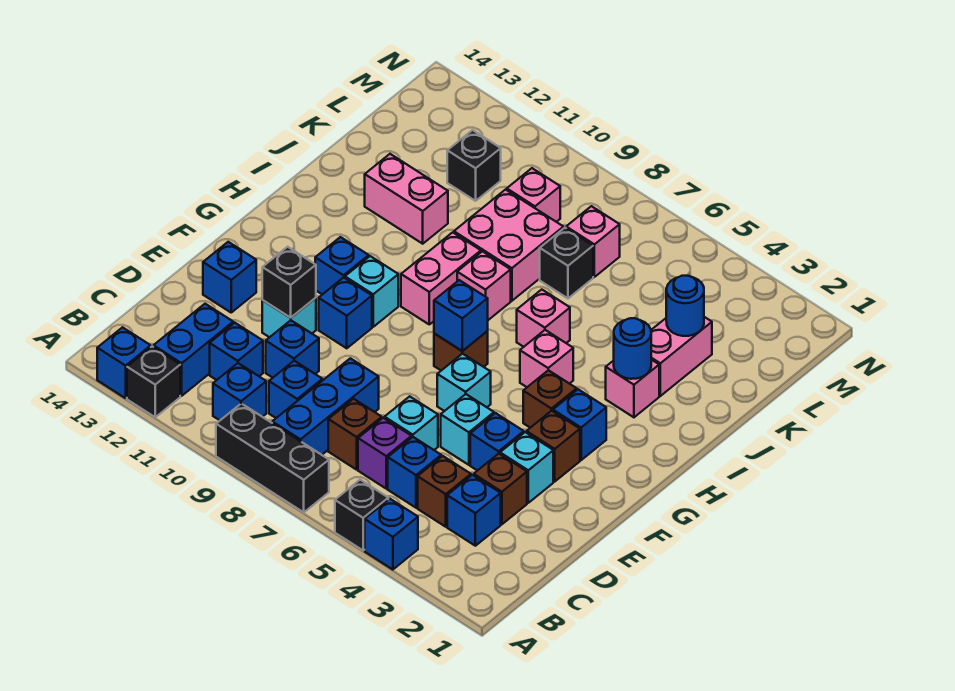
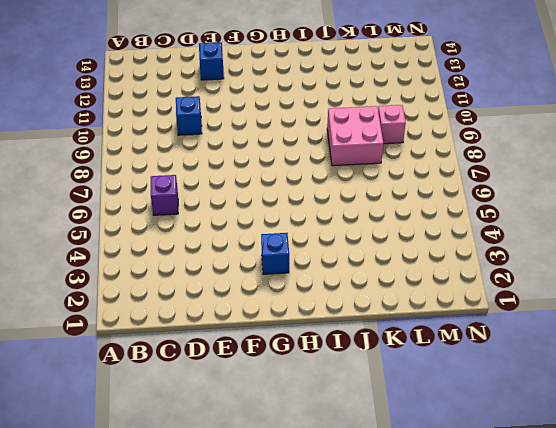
none -> blue 1x1 brick [365,499,418,570]
none -> black 1x1 brick [335,480,388,550]
none -> black 1x3 brick [216,404,329,512]
none -> black 1x1 brick [127,346,180,417]

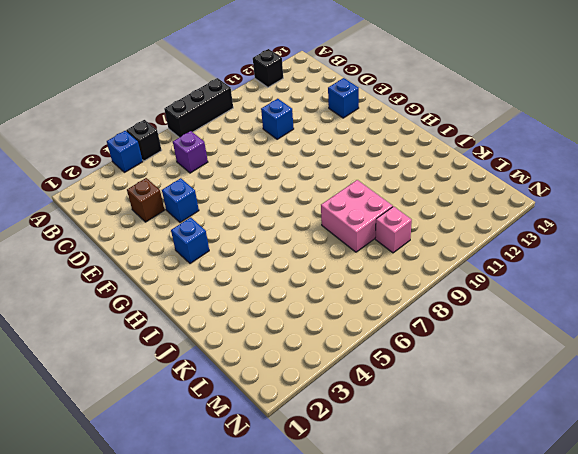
none -> blue 1x1 brick [97,327,151,398]
none -> blue 1x3 brick [272,358,379,455]
none -> blue 1x1 brick [213,363,266,420]
none -> blue 1x2 brick [153,304,233,396]

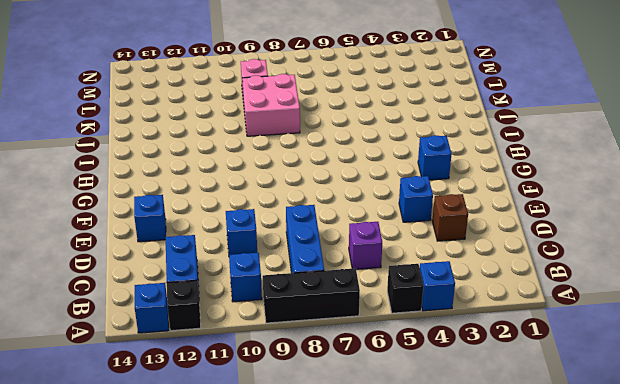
none -> blue 1x1 brick [447,475,501,546]
none -> brown 1x1 brick [418,456,471,527]
none -> blue 1x1 brick [388,437,441,508]
none -> brown 1x1 brick [328,399,382,470]

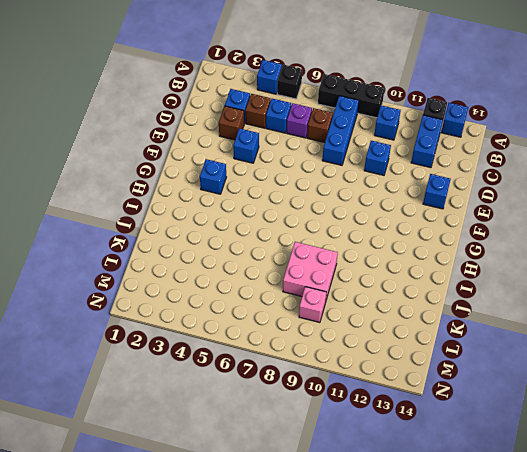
none -> blue 1x1 brick [269,361,322,418]
none -> blue 1x1 brick [210,323,263,380]
none -> cyan 1x1 brick [385,396,438,450]
none -> cyan 1x1 brick [500,432,553,503]

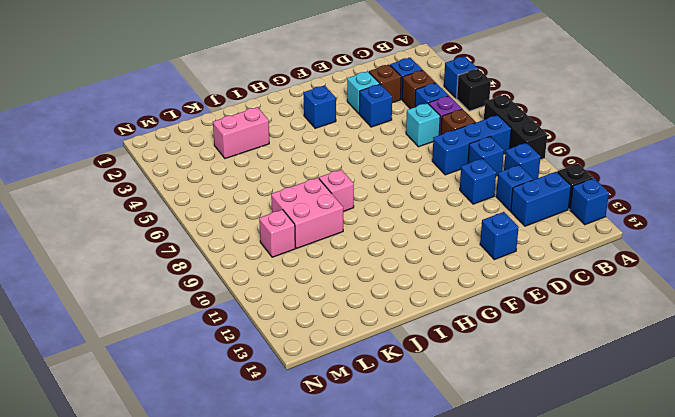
none -> cyan 1x1 brick [441,394,494,465]
none -> cyan 1x1 brick [262,298,316,337]
none -> brown 1x1 brick [526,411,580,481]
none -> cyan 1x1 brick [437,354,491,411]

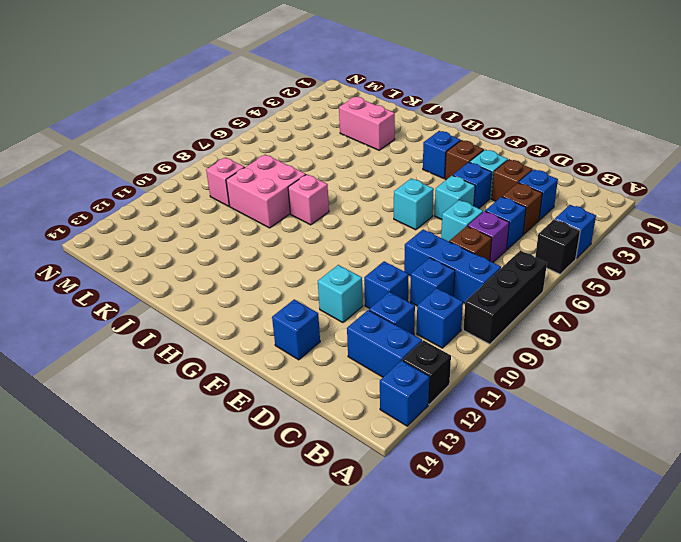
none -> blue 1x1 brick [319,278,372,348]
none -> brown 1x1 brick [523,370,577,428]
none -> brown 1x1 brick [434,331,488,371]
none -> cyan 1x1 brick [345,256,398,327]

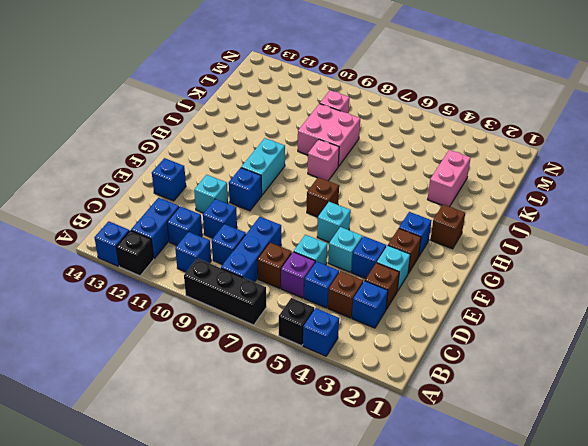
cyan 1x2 brick [241,138,285,195] -> cyan 1x1 brick [345,256,398,327]
brown 1x1 brick [431,204,465,249] -> brown 1x1 brick moved to [523,370,577,428]
none -> blue 1x1 brick [315,237,369,295]
none -> pink 1x1 brick [520,330,573,387]
none -> pink 1x2 brick [401,232,481,324]
none -> pink 1x1 brick [606,360,659,417]

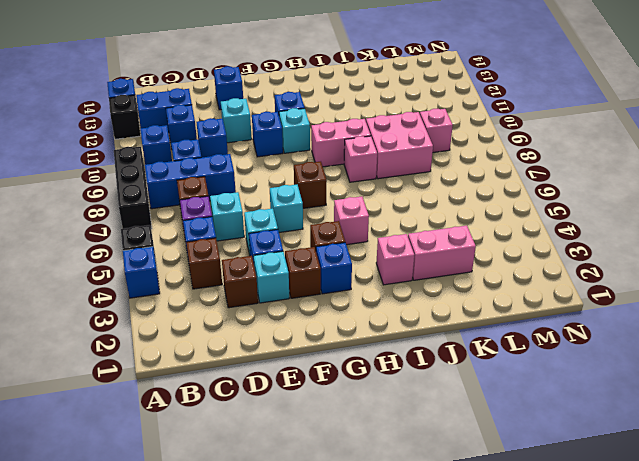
none -> blue 1x1 brick [447,475,501,546]
none -> pink 1x1 brick [517,290,570,347]
none -> pink 1x2 brick [365,154,448,244]
none -> black 1x1 brick [540,228,593,298]

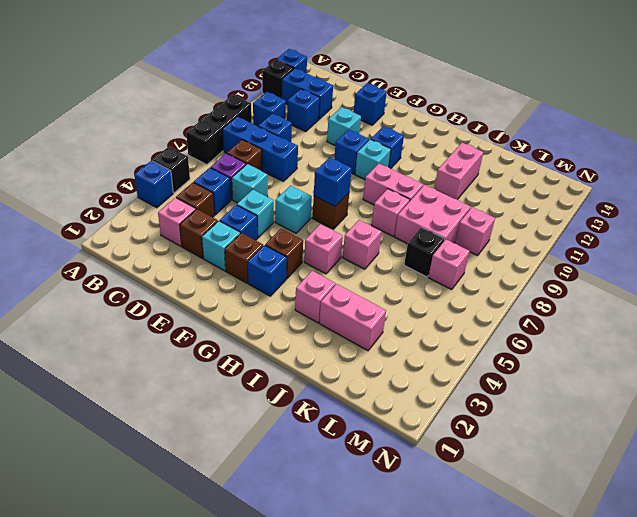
pink 1x1 brick [158,197,196,246] -> blue 1x1 brick [447,475,501,546]
none -> blue 1x1 brick [266,320,319,378]
none -> black 1x1 brick [447,130,501,201]
none -> black 1x1 brick [262,247,316,318]
none -> blue 1x1 round brick [614,318,651,379]

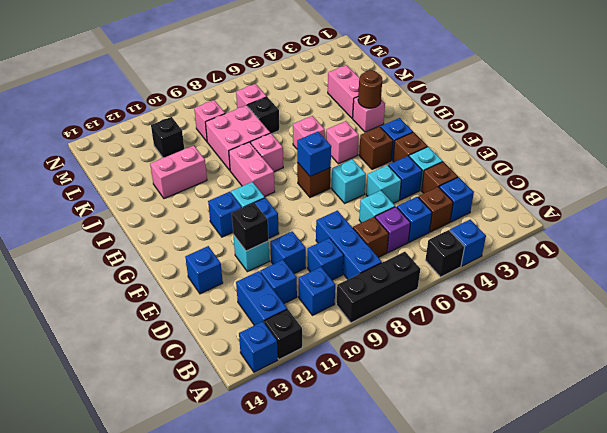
brown 1x1 round brick [358,70,382,108] -> blue 1x1 round brick [614,318,651,379]
none -> blue 1x1 round brick [666,276,704,336]

